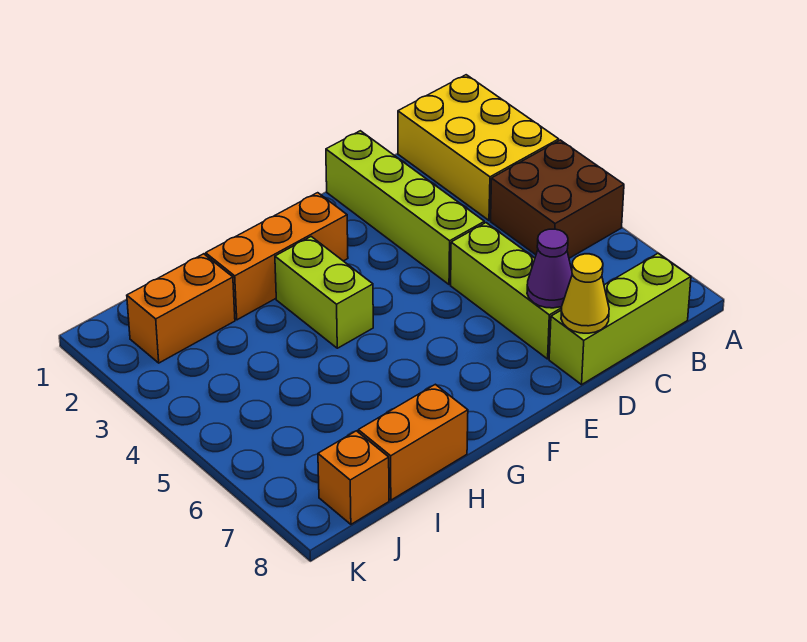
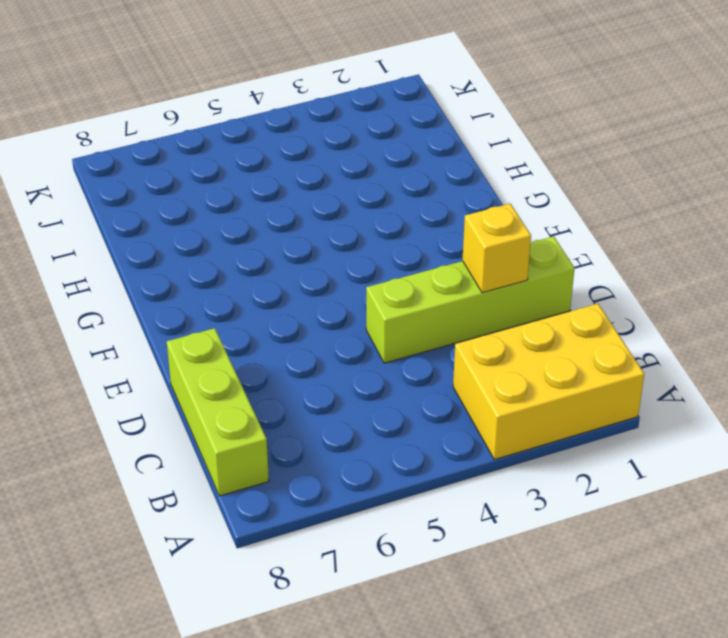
yellow 1x1 brick [463,204,531,293] -> none
none -> brown 2x2 brick [491,140,624,258]
none -> lime 1x3 brick [451,223,562,359]
none -> orange 1x3 brick [206,193,348,320]

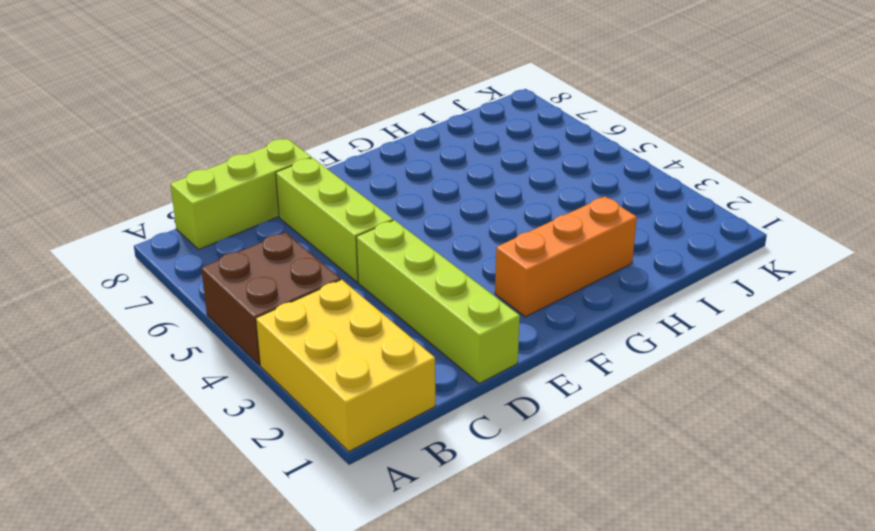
none -> lime 1x2 brick [275,237,373,348]
none -> orange 1x2 brick [358,384,468,500]
none -> orange 1x2 brick [127,254,235,363]

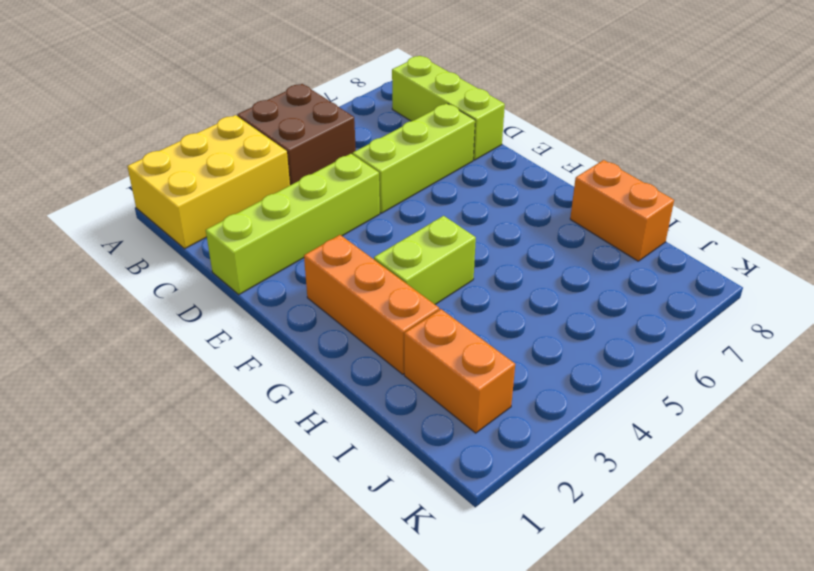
none -> orange 1x1 brick [318,431,389,524]
none -> purple 1x1 cone [527,229,572,308]
none -> yellow 1x1 cone [561,254,609,333]

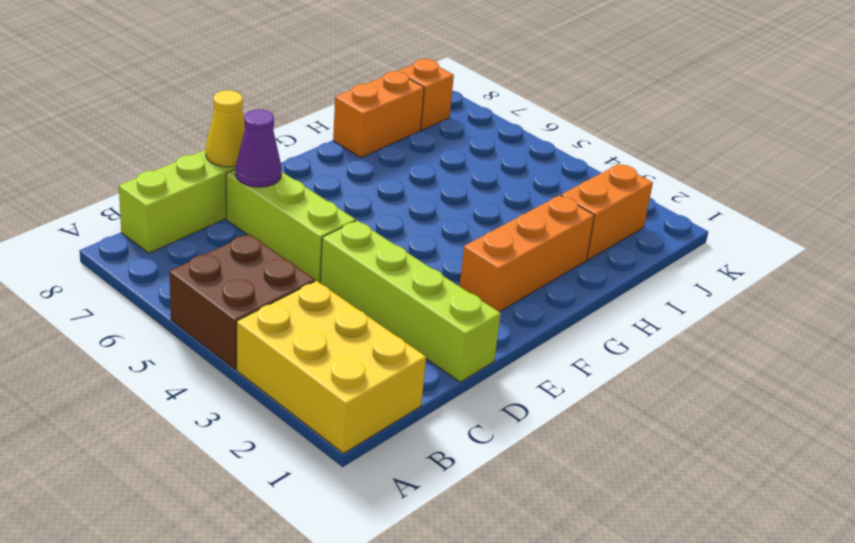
none -> lime 1x2 brick [275,237,373,348]

